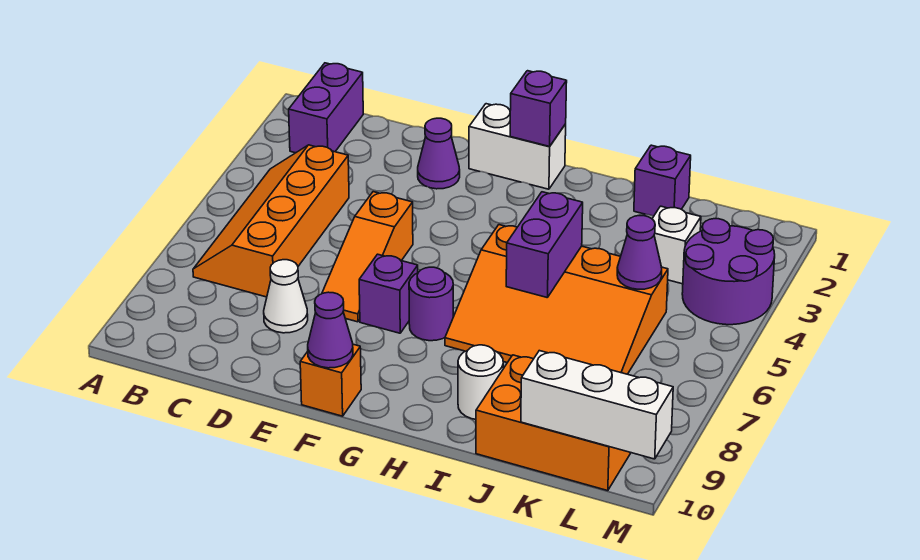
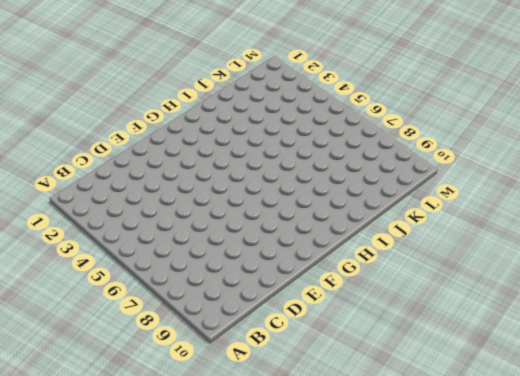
none -> purple 1x2 brick [289,63,363,153]
none -> orange 2x4 slope [193,145,349,297]
none -> white 1x1 cone [264,260,308,333]

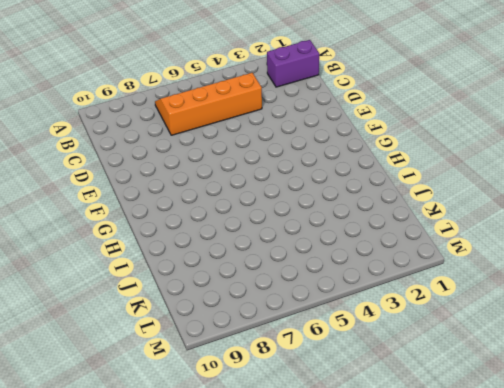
none -> white 1x1 cone [264,260,308,333]
none -> purple 1x1 cone [418,118,460,189]
none -> orange 1x3 slope [322,192,413,322]

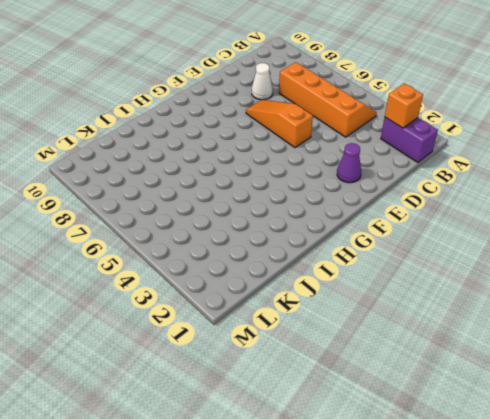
orange 1x1 brick [385,83,423,128] -> orange 1x1 brick moved to [300,344,361,416]
none -> white 1x2 brick [469,104,566,189]
none -> purple 1x1 brick [359,254,418,333]
none -> purple 1x1 round brick [409,267,453,341]

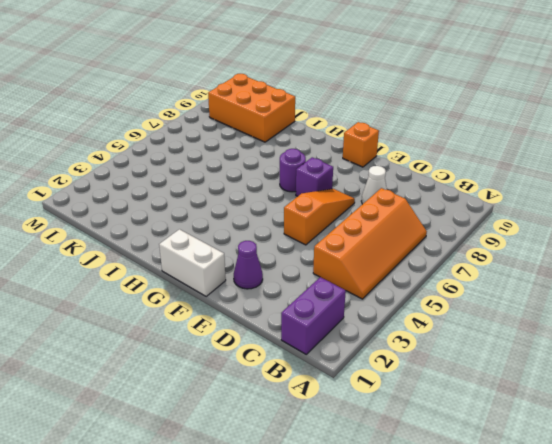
none -> orange 3x4 slope [445,225,668,374]
none -> white 1x1 round brick [458,345,503,419]
none -> purple 1x1 brick [634,145,691,216]

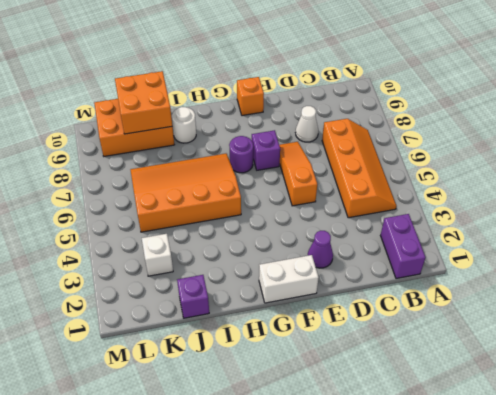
orange 2x2 brick [115,71,172,134] -> white 1x3 brick [521,351,673,459]
none -> purple 2x2 round brick [682,219,775,325]
none -> purple 1x1 cone [308,292,353,368]
none -> purple 1x1 brick [510,71,567,146]

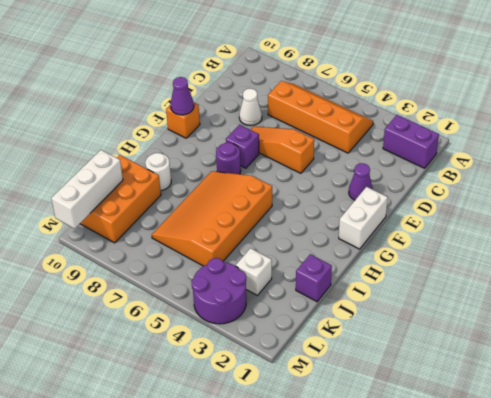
none -> purple 1x1 brick [510,71,567,146]
none -> purple 1x2 brick [506,192,583,298]
none -> purple 1x1 cone [617,216,662,289]

